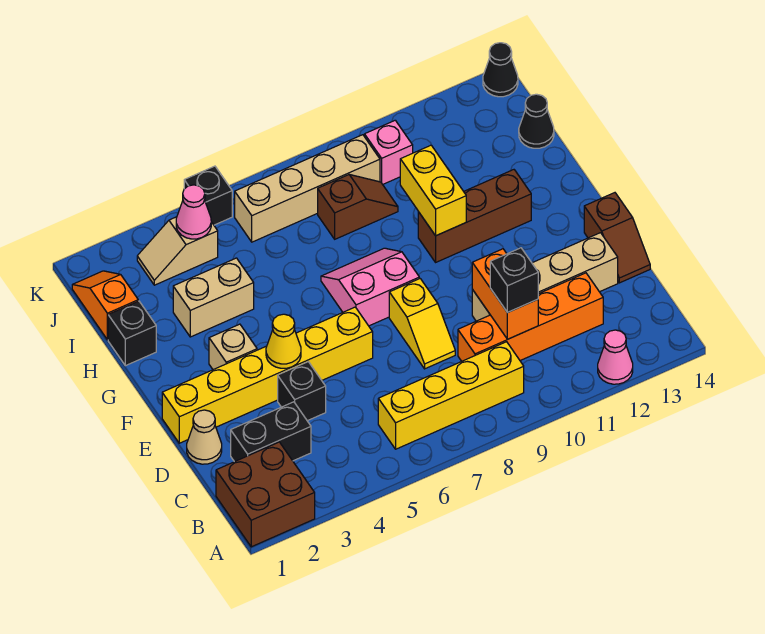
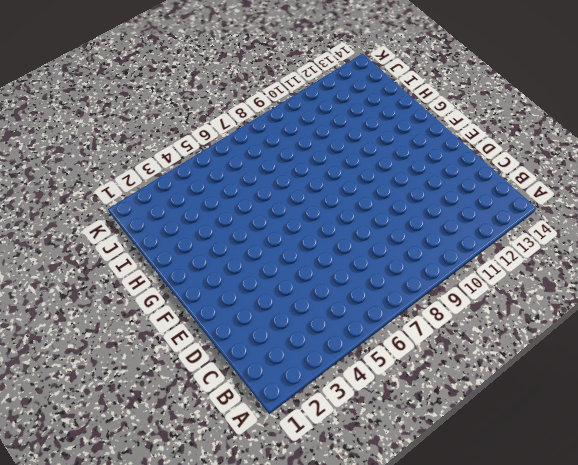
none -> brown 2x2 brick [216,442,315,547]
none -> pink 1x1 cone [598,330,633,384]
none -> yellow 1x4 brick [378,342,524,449]

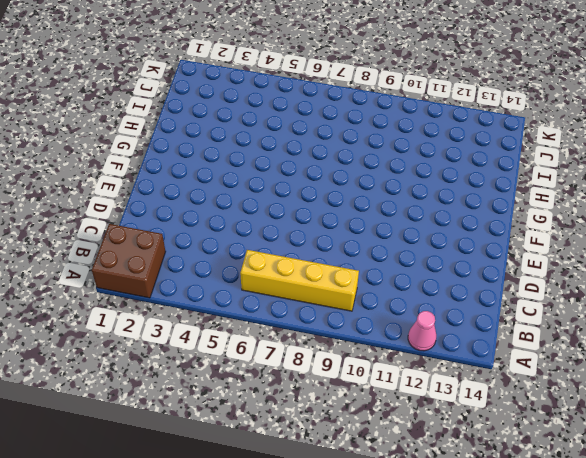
none -> black 1x2 brick [231,402,311,462]
none -> orange 1x4 brick [458,273,603,361]
none -> tan 1x1 cone [187,410,222,464]

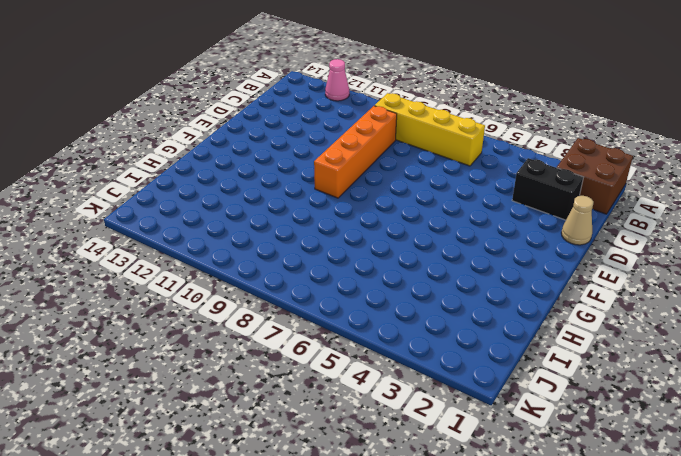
orange 1x4 brick [314,106,397,198] -> orange 1x4 brick turned to [458,273,603,361]
none -> black 1x1 brick [278,362,326,421]
none -> yellow 1x2 slope [389,279,455,369]
none -> tan 1x4 brick [472,233,618,321]

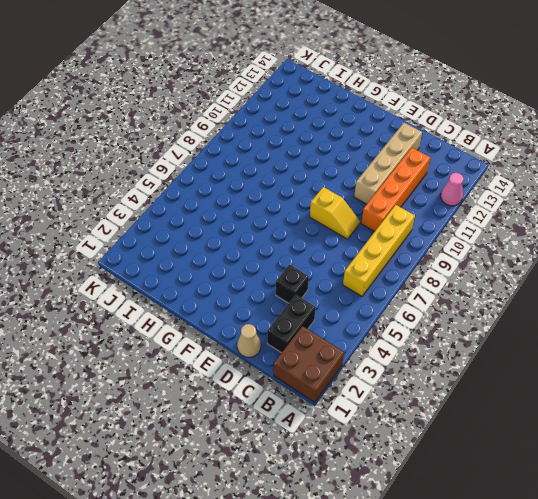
none -> brown 1x2 slope [584,193,650,283]
none -> yellow 1x6 brick [162,307,373,443]
none -> tan 1x1 brick [209,324,257,370]

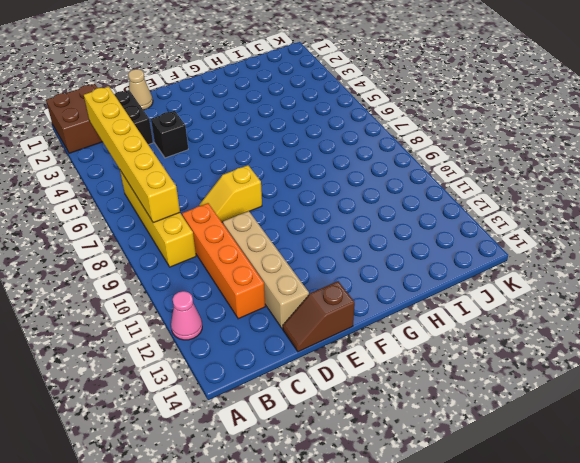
yellow 1x6 brick [84,87,180,223] -> yellow 1x6 brick moved to [162,307,373,443]
none -> tan 1x1 brick [209,324,257,370]
none -> pink 2x2 slope [321,248,419,326]
none -> brown 1x3 brick [418,170,531,262]

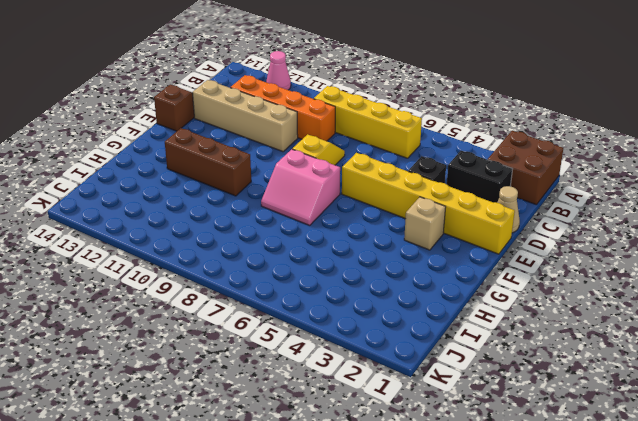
none -> black 1x1 brick [108,301,156,366]
none -> tan 1x2 brick [173,258,254,337]
none -> orange 1x2 slope [72,271,138,340]

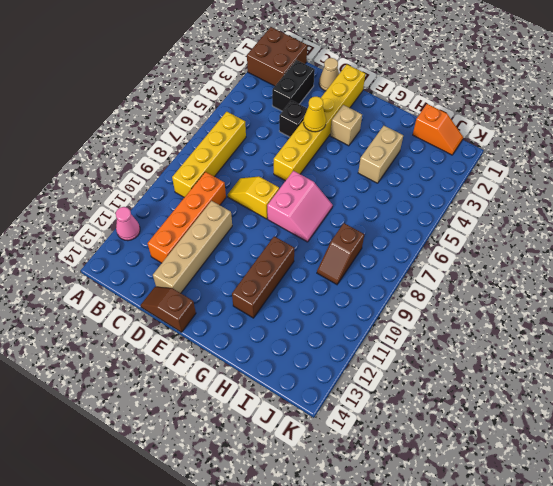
none -> black 1x1 brick [108,301,156,366]
none -> black 1x1 cone [519,94,554,148]
none -> tan 1x2 slope [137,217,218,285]

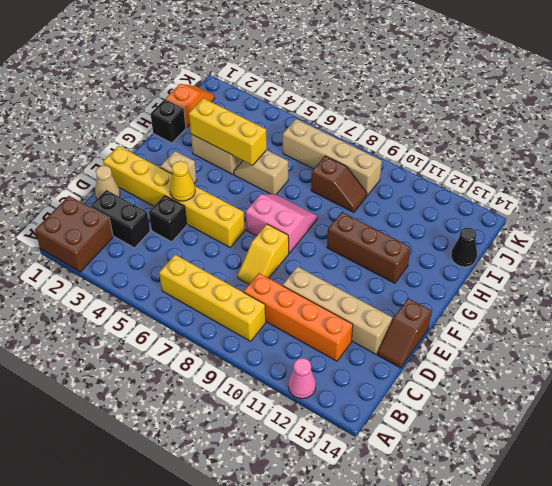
yellow 1x3 brick [189,98,267,165] -> none
tan 1x2 slope [234,150,288,194] -> tan 1x2 slope moved to [137,217,218,285]
none -> pink 1x1 brick [364,120,413,184]
none -> black 1x1 brick [184,166,232,225]
none -> black 1x1 cone [483,43,518,97]

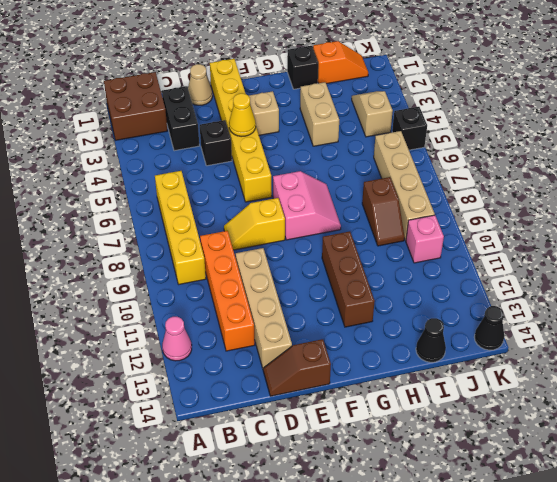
none -> orange 1x2 brick [472,249,538,339]
none -> yellow 1x2 brick [400,145,466,236]
none -> pink 1x1 cone [176,185,211,239]

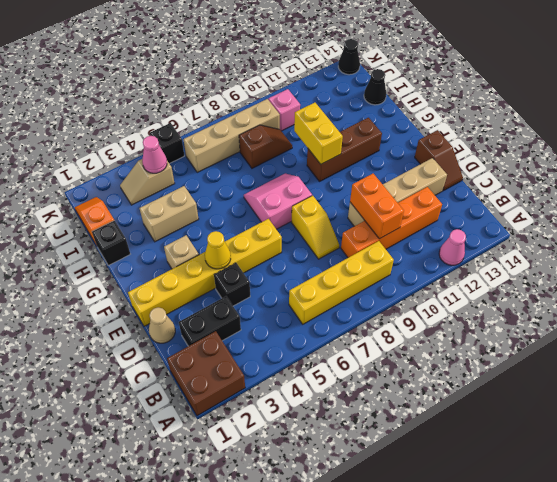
none -> black 1x1 brick [490,248,538,313]

